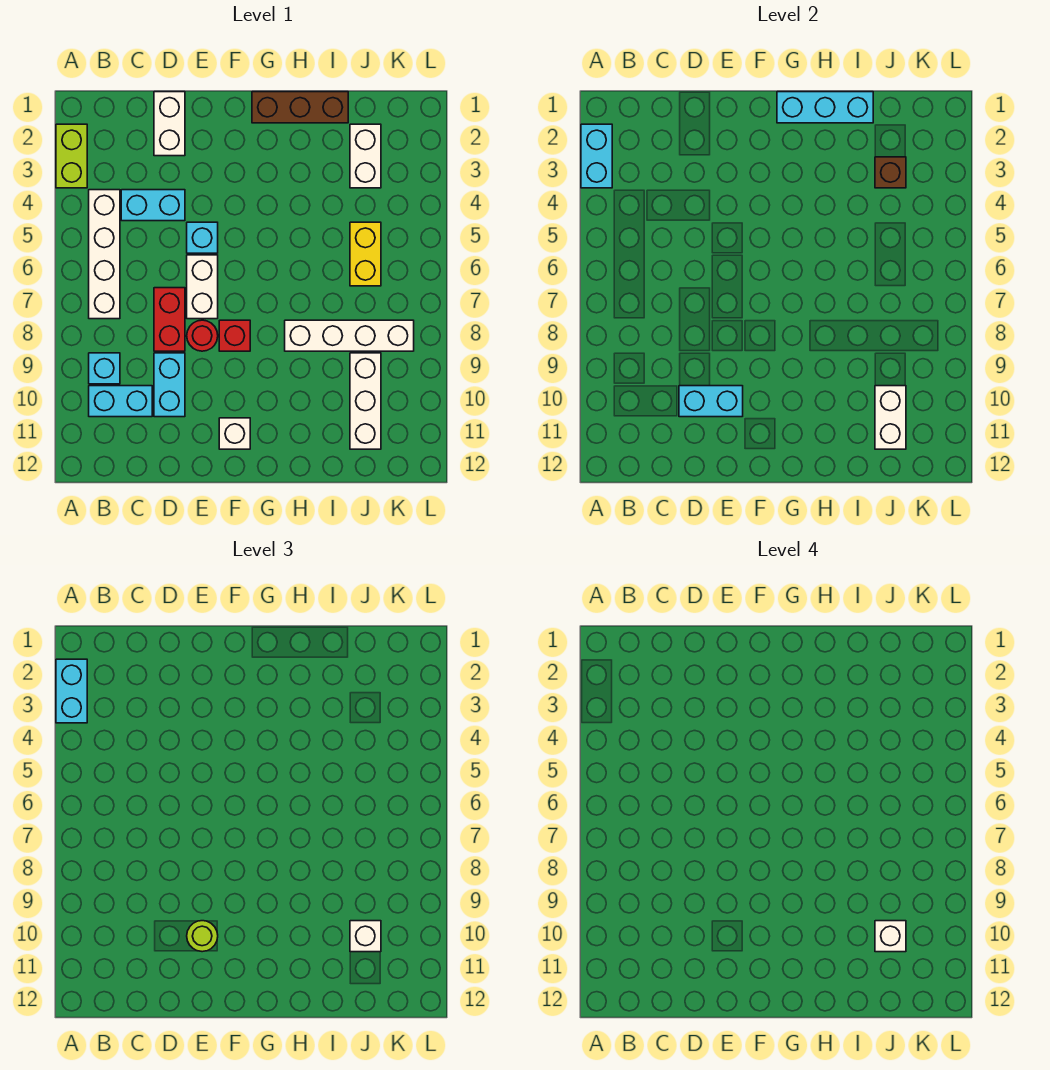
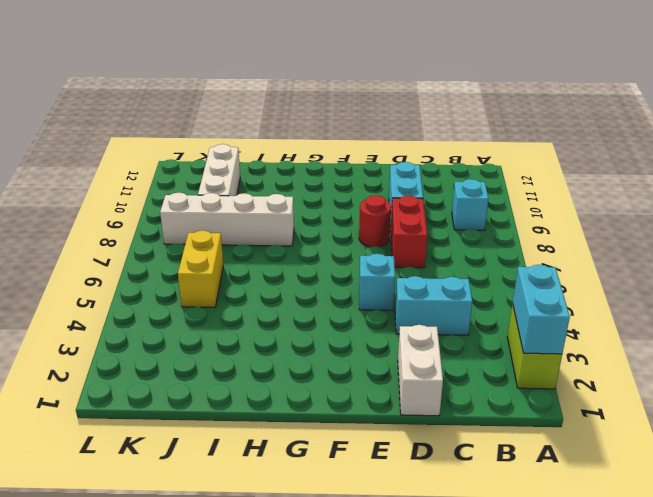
none -> white 1x4 brick [89,190,120,319]
none -> cyan 1x2 brick [89,386,152,417]
none -> white 1x2 brick [187,255,218,319]

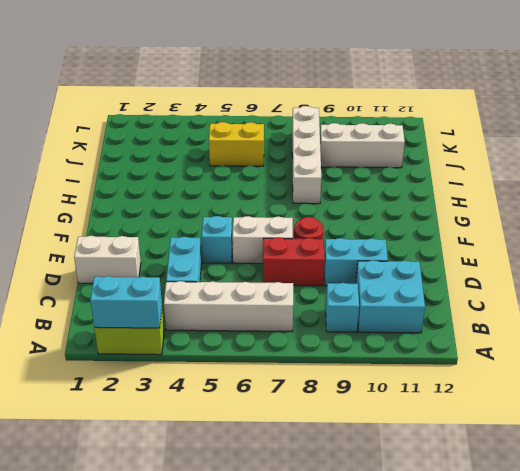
cyan 2x2 brick [356,260,425,333] -> cyan 1x2 brick [89,386,152,417]
none -> red 1x1 brick [219,320,250,351]
none -> white 1x1 brick [219,418,250,449]
none -> brown 1x3 brick [252,92,348,123]

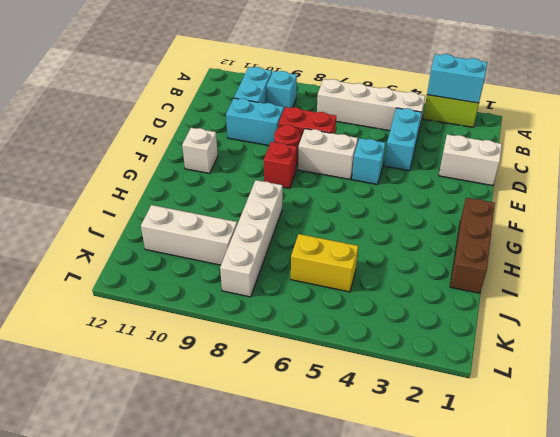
none -> white 1x2 brick [350,124,381,188]
none -> cyan 1x2 brick [679,386,743,417]
none -> cyan 1x3 brick [777,92,873,123]

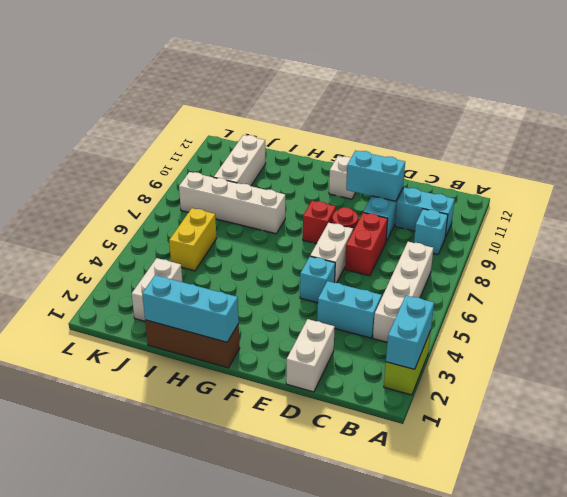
none -> brown 1x1 brick [875,157,906,188]
none -> white 1x2 brick [875,386,906,449]
none -> cyan 1x2 brick [56,659,87,723]

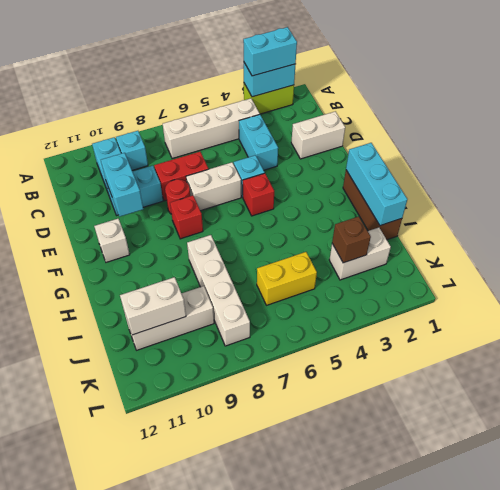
red 1x1 brick [243,173,274,216] -> none
none -> lime 1x1 round brick [187,921,218,952]
none -> white 1x1 brick [350,921,381,952]
none -> white 1x1 brick [875,921,906,952]

